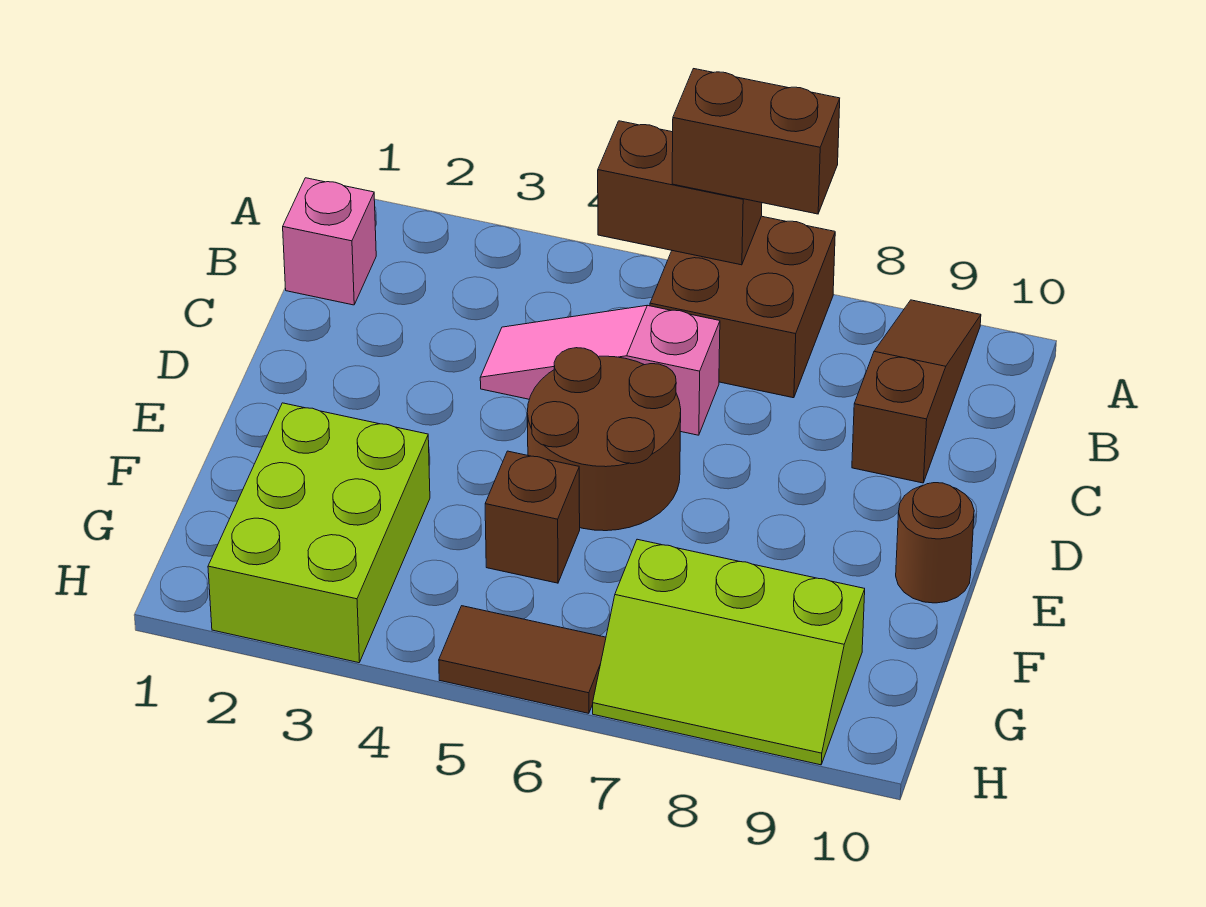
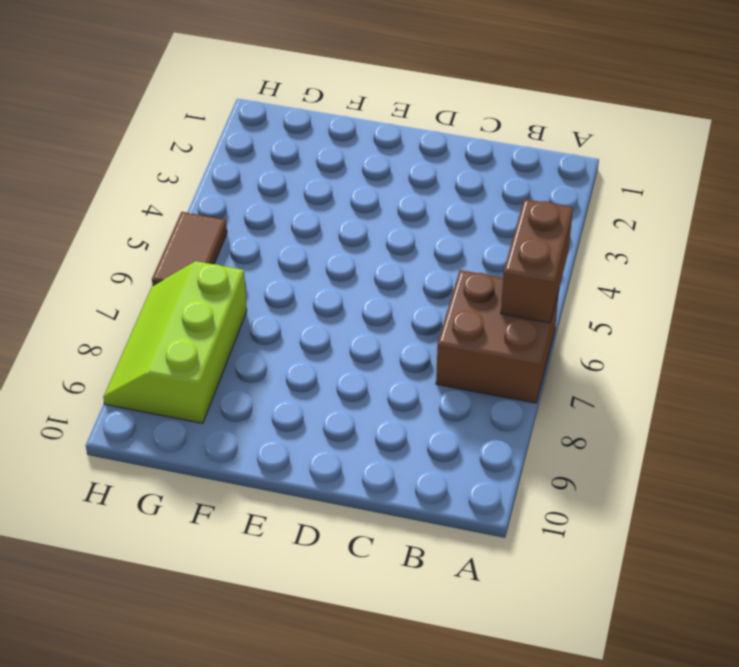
none -> brown 1x3 slope [852,300,981,483]
none -> pink 1x1 brick [283,178,376,305]
none -> pink 1x3 slope [480,305,720,435]

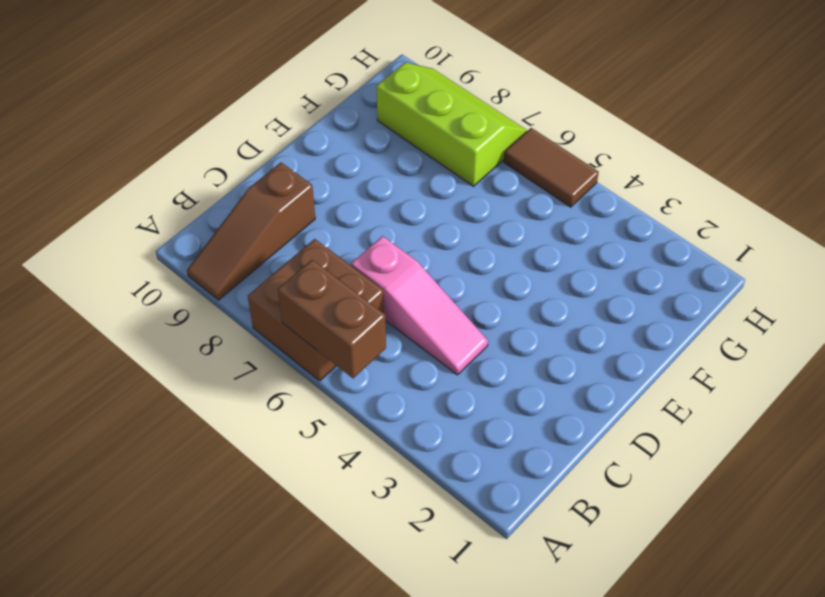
none -> pink 1x1 brick [283,178,376,305]
none -> brown 2x2 round brick [527,348,681,531]
none -> brown 1x1 round brick [896,483,974,603]

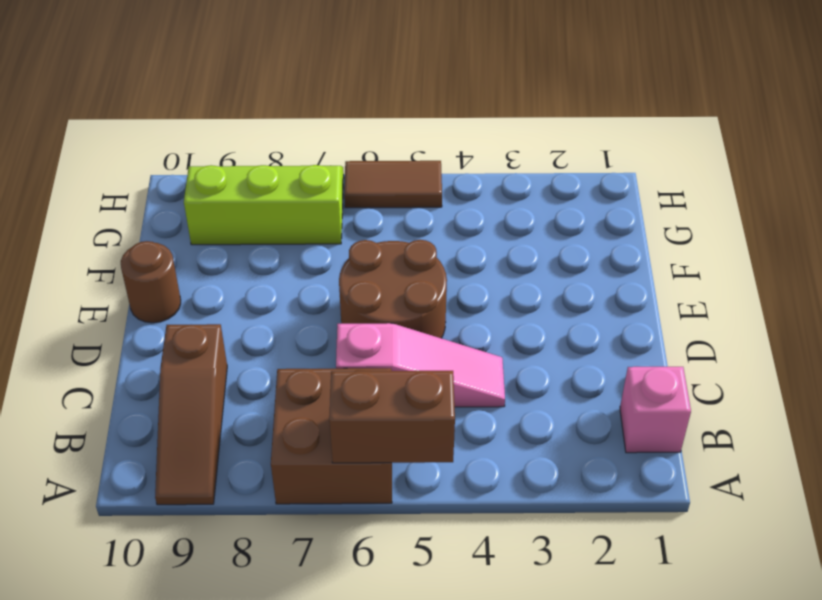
none -> lime 2x3 brick [208,403,430,663]
none -> brown 1x1 brick [485,451,580,583]
none -> brown 1x2 brick [672,69,840,214]

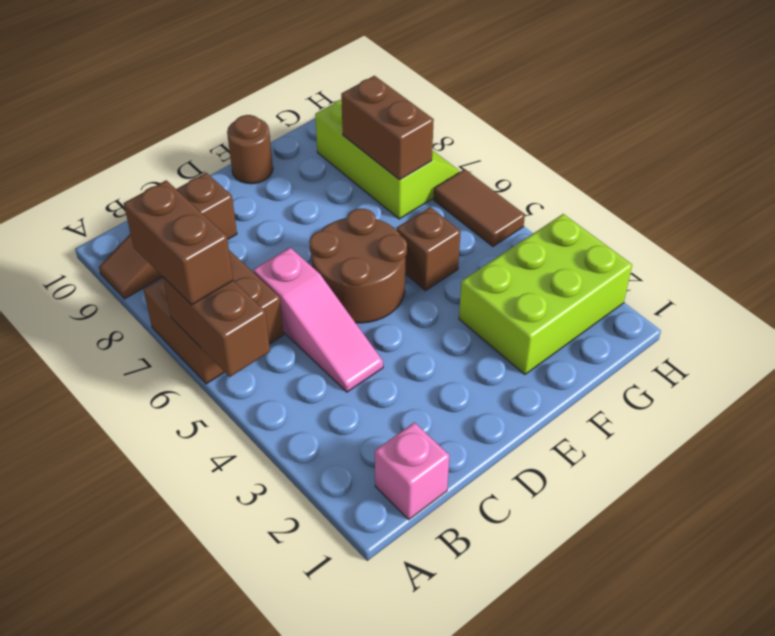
brown 1x2 brick [341,76,434,180] -> none

